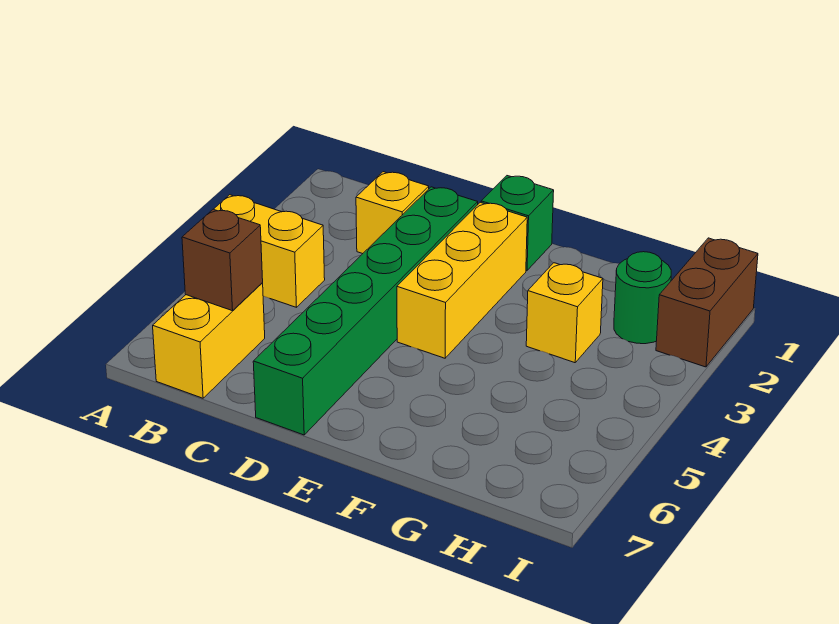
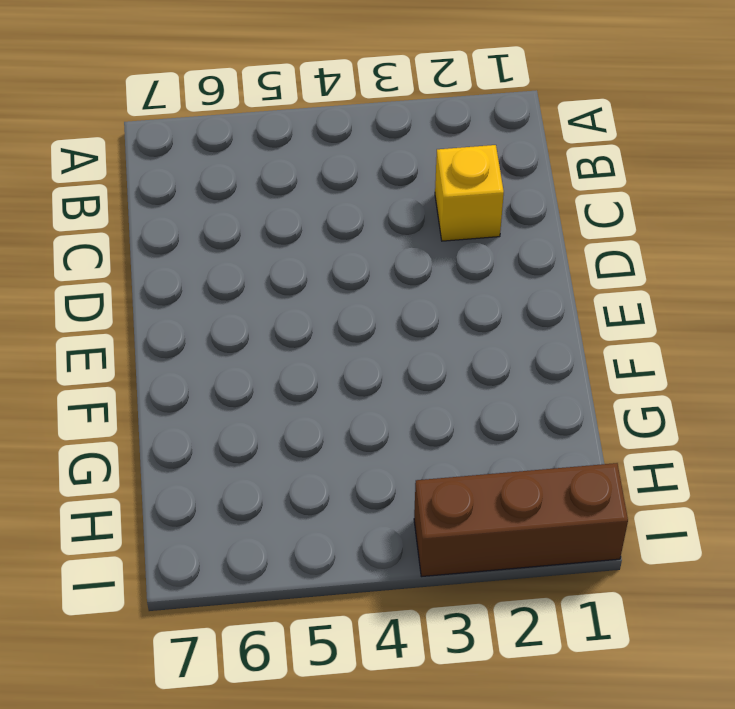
brown 1x3 brick [414,463,628,577] -> brown 1x2 brick [656,238,758,367]
none -> yellow 1x2 brick [214,195,325,307]
none -> yellow 1x2 brick [153,283,265,398]

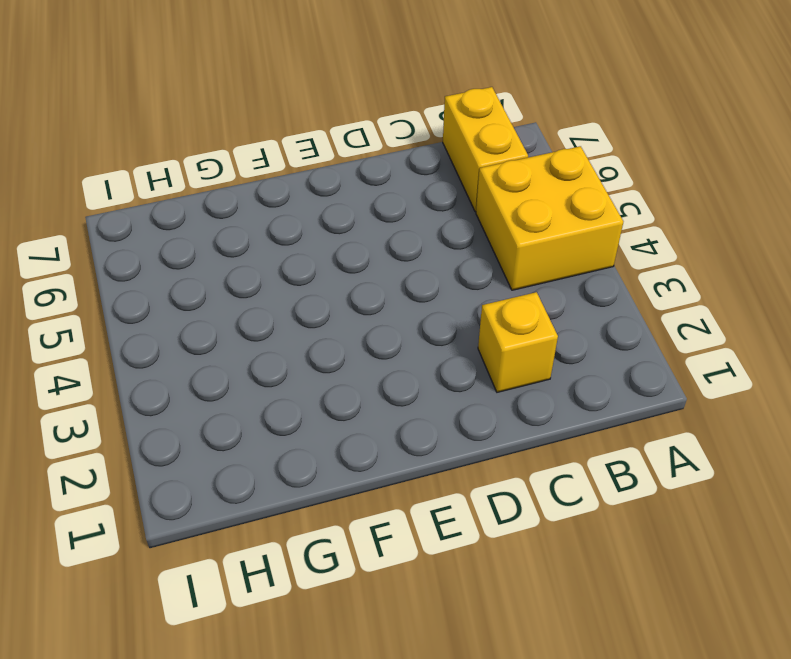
yellow 2x2 brick [476,146,623,290] -> yellow 1x2 brick [214,195,325,307]
none -> green 1x6 brick [253,187,478,435]
none -> green 1x1 brick [481,176,554,271]

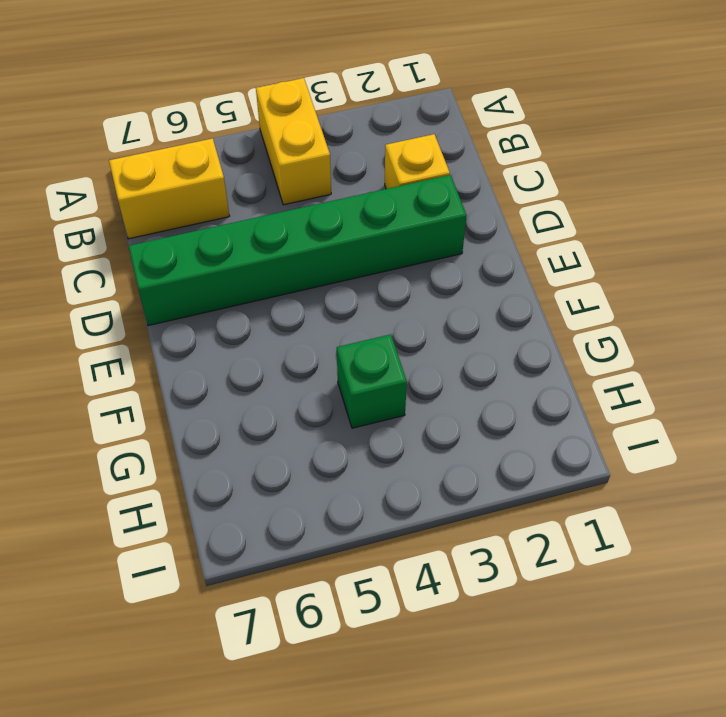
green 1x1 brick [337,334,407,428] -> green 1x1 brick moved to [481,176,554,271]
none -> yellow 1x3 brick [397,202,527,358]
none -> yellow 1x1 brick [526,263,603,363]

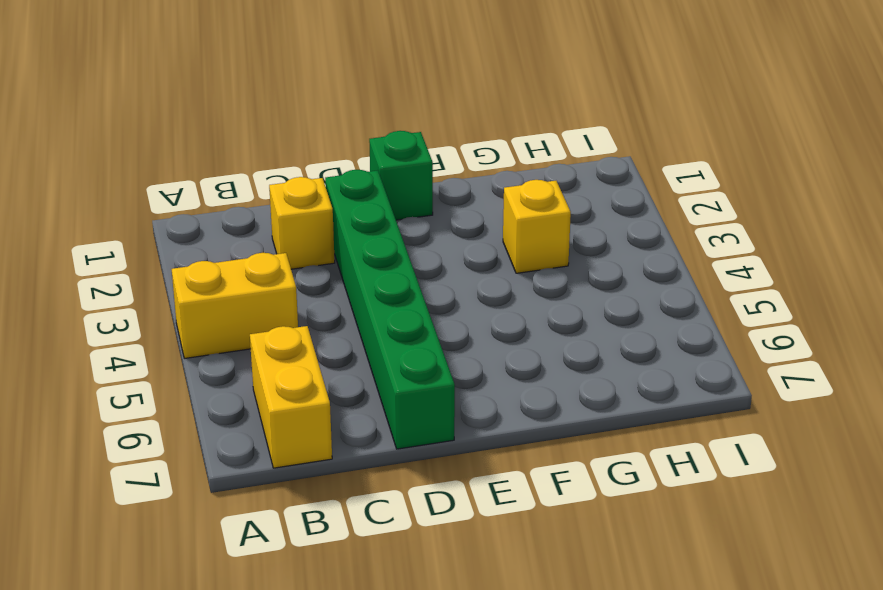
none -> yellow 1x3 brick [397,202,527,358]
none -> green 1x1 round brick [614,252,671,344]

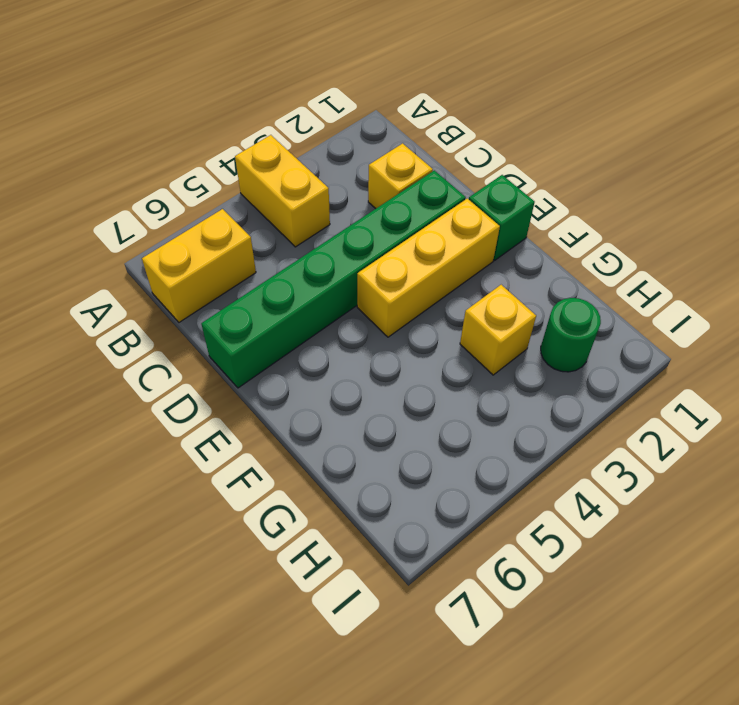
none -> brown 1x2 brick [656,238,758,367]
none -> brown 1x1 brick [182,209,263,311]

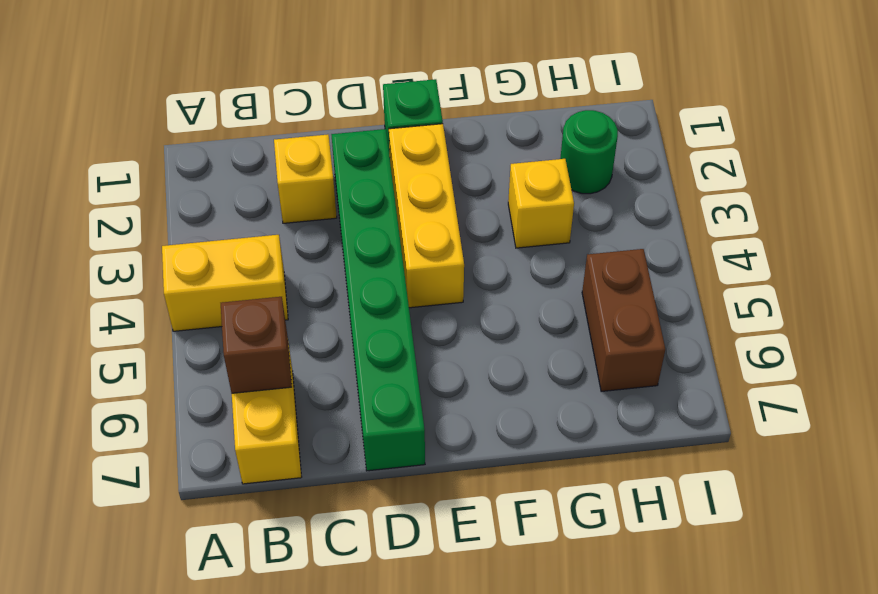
brown 1x2 brick [582,249,665,392] -> brown 1x2 brick moved to [656,238,758,367]

